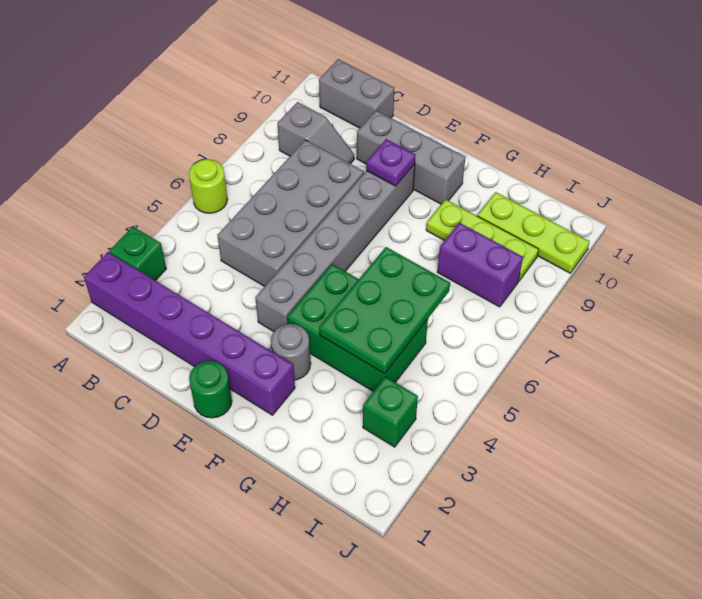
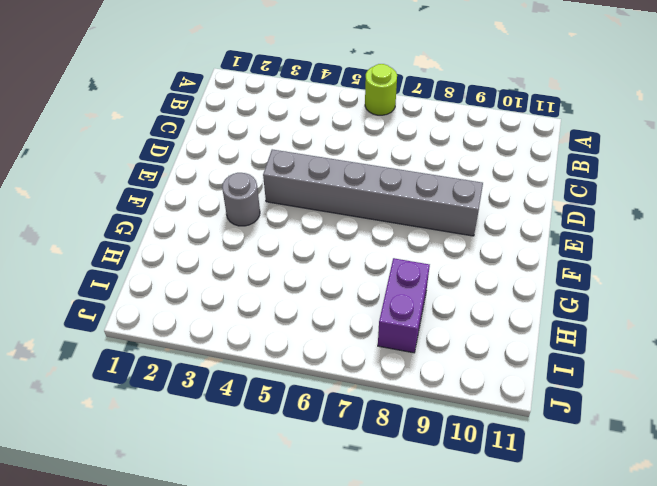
none -> purple 1x6 brick [84,252,295,415]
none -> green 1x1 brick [109,227,166,281]
none -> grey 1x2 slope [277,102,354,164]

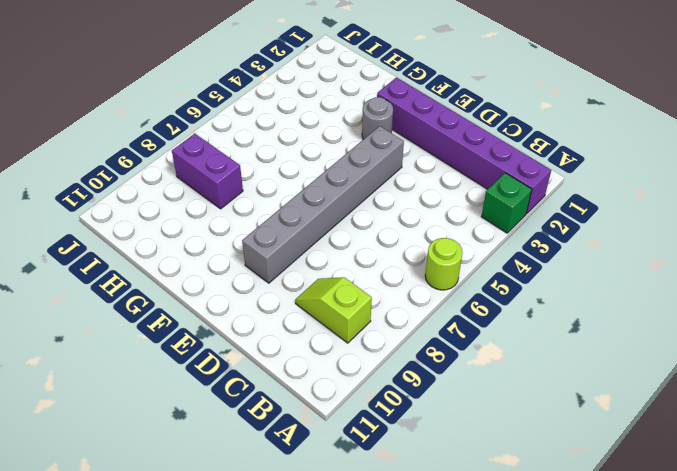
lime 1x2 slope [295,277,372,343] -> grey 1x2 slope [277,102,354,164]
none -> grey 1x2 brick [319,59,394,128]
none -> grey 2x4 brick [217,140,364,286]
none -> grey 1x3 brick [357,110,465,204]

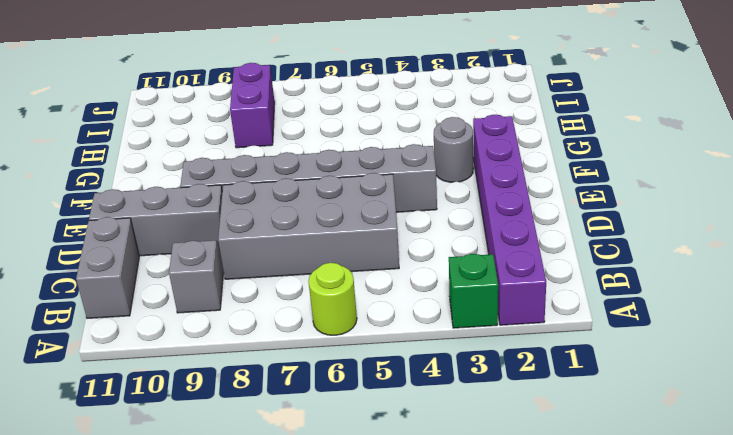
grey 1x3 brick [89,184,222,256] -> grey 1x3 brick turned to [357,110,465,204]
none -> green 1x1 round brick [189,361,232,418]
none -> green 2x3 brick [287,264,428,391]
none -> lime 1x3 plate [426,200,539,281]

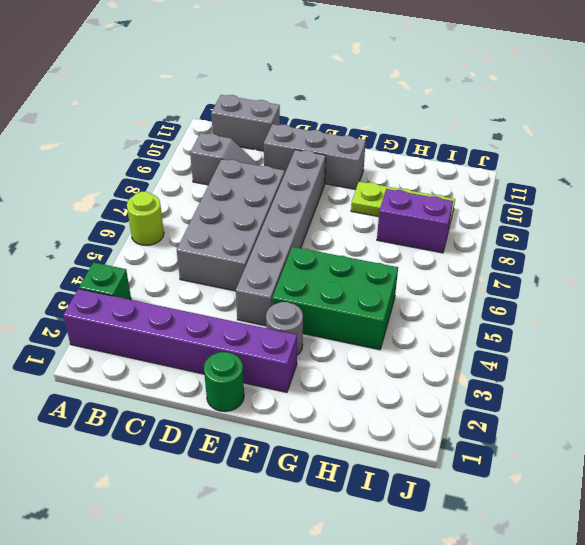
none -> lime 1x3 plate [478,192,590,273]
none -> green 1x1 brick [363,377,418,447]
none -> purple 1x1 plate [366,139,415,186]

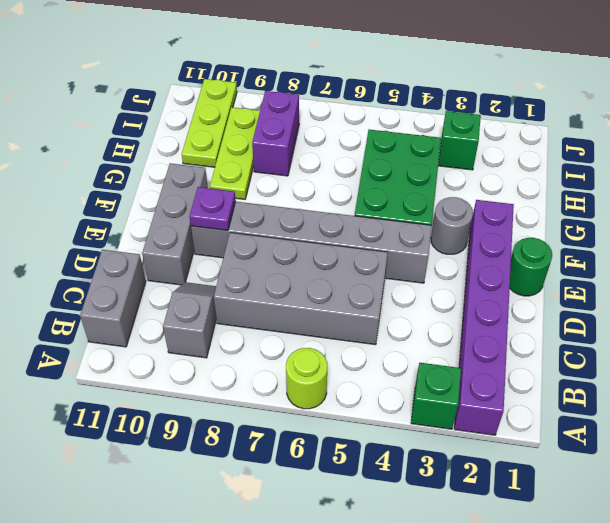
none -> green 2x3 plate [319,247,450,374]

